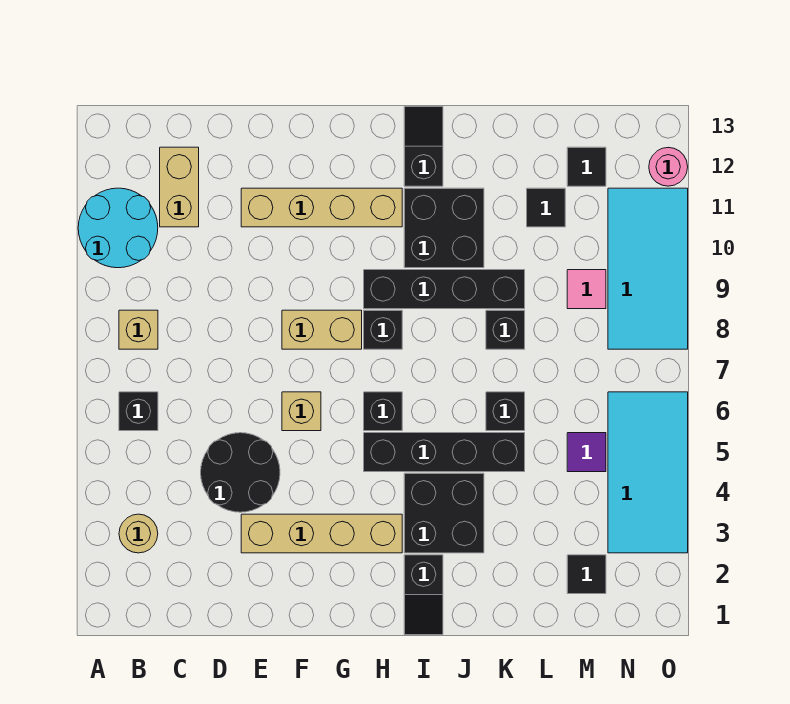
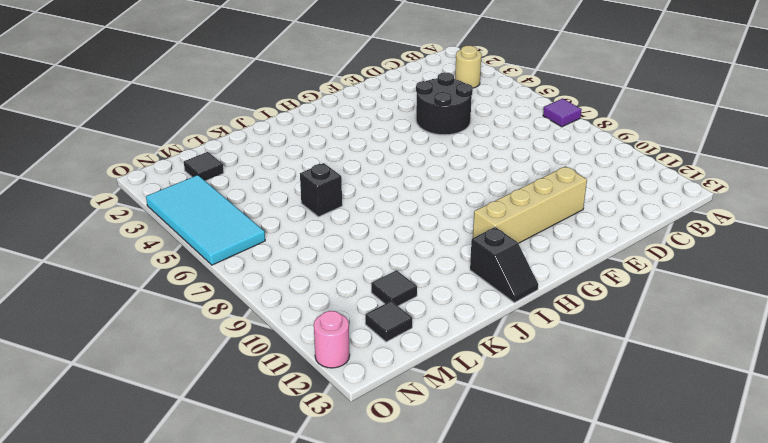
purple 1x1 tile [543,98,582,127] -> purple 1x1 tile moved to [567,433,606,472]
none -> cyan 2x2 round brick [78,188,158,268]
none -> black 1x1 brick [119,392,158,431]
none -> tan 1x1 brick [119,310,158,349]

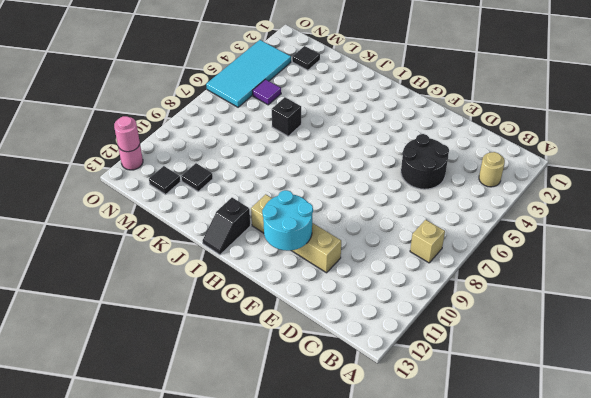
cyan 2x2 round brick [262,190,313,251] -> cyan 2x2 round brick moved to [78,188,158,268]
pink 1x1 round brick [114,116,140,152] -> none
none -> black 1x1 brick [119,392,158,431]
none -> tan 1x2 brick [160,147,199,227]
none -> tan 1x4 brick [241,514,402,553]

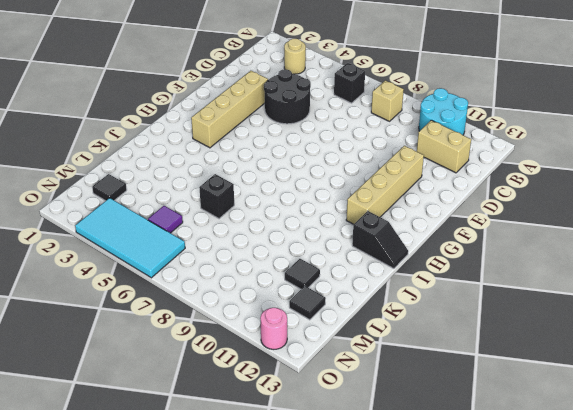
none -> tan 1x1 brick [282,392,321,431]
none -> tan 1x2 brick [282,310,362,349]
none -> black 1x4 brick [364,433,525,472]

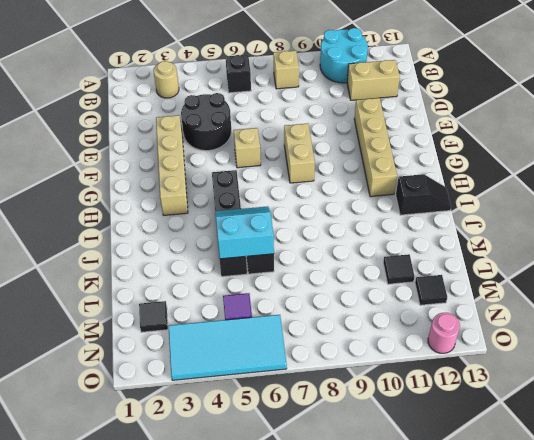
cyan 2x2 slope [215,206,274,259] -> none
none -> black 1x1 brick [364,392,402,431]
none -> black 1x1 brick [364,310,402,349]
none -> black 1x4 brick [364,270,525,309]

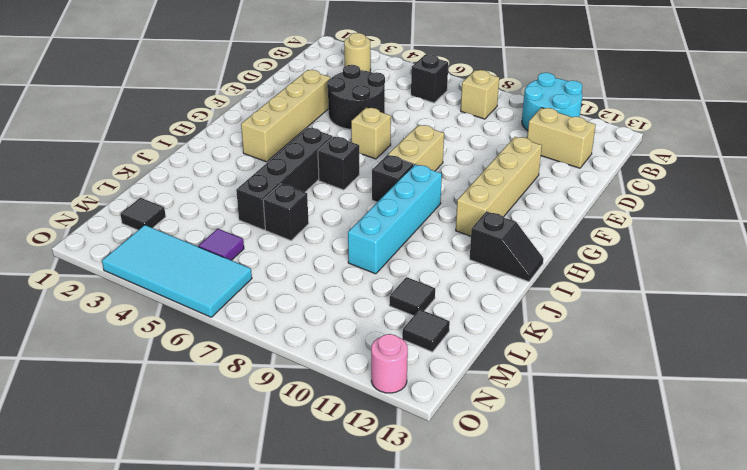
cyan 1x4 brick [348,164,442,274] -> black 1x4 brick [364,270,525,309]
none -> black 1x2 slope [404,555,443,635]
none -> black 2x2 brick [404,473,484,553]
none -> black 2x2 brick [404,188,484,268]

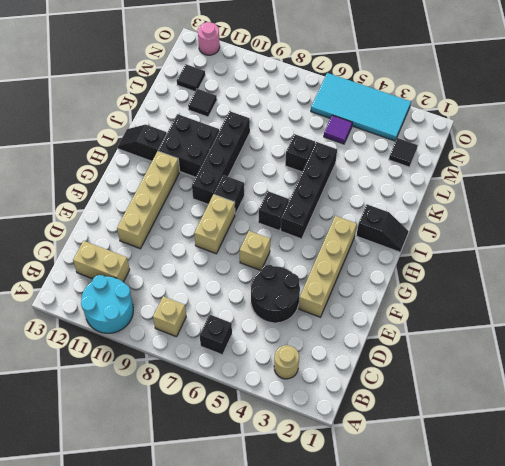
none -> black 2x2 brick [404,473,484,553]
none -> black 1x1 brick [486,310,525,349]
none -> pink 1x1 tile [567,270,606,309]

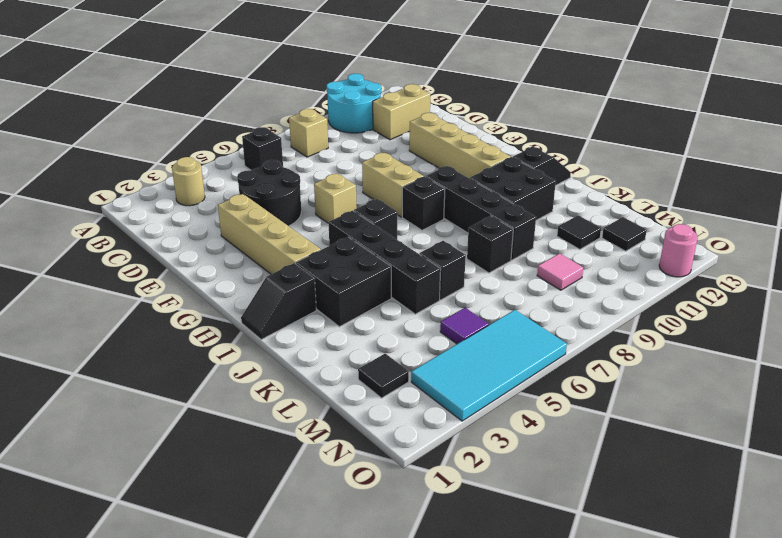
none -> cyan 2x4 tile [608,188,688,349]

